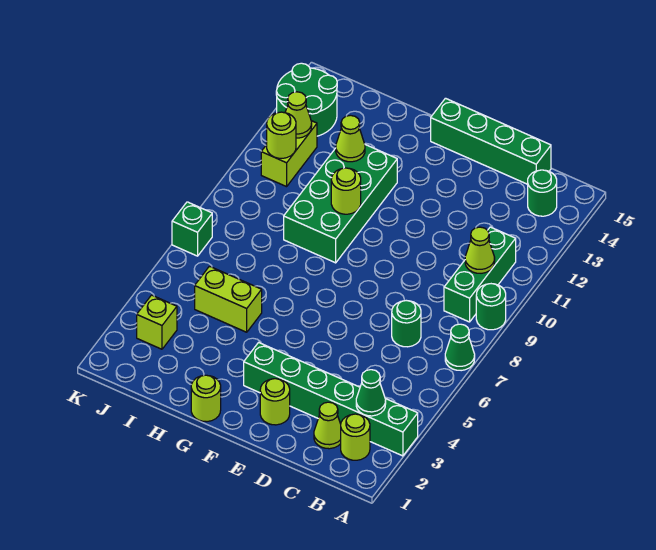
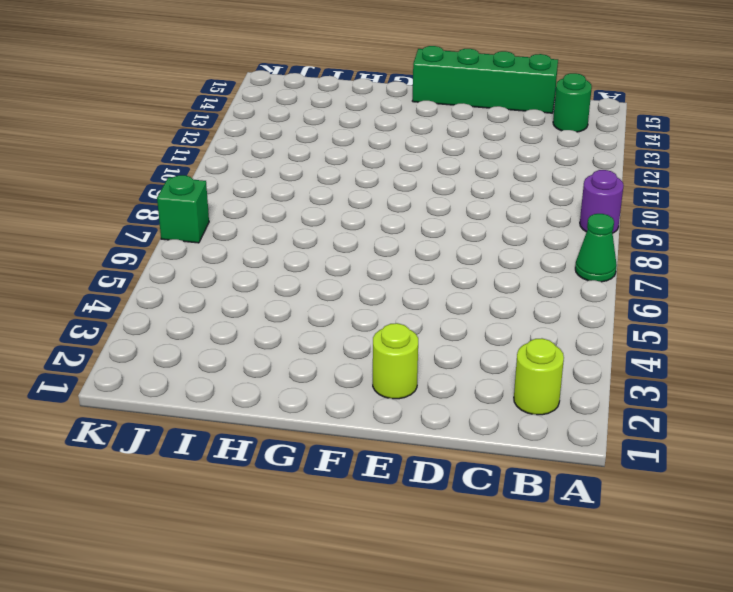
purple 1x1 round brick [580,170,624,233] -> green 1x1 round brick [476,284,506,330]
none -> green 1x6 brick [244,342,418,456]
none -> green 1x3 brick [444,227,516,322]
none -> lime 1x1 cone [314,402,341,449]

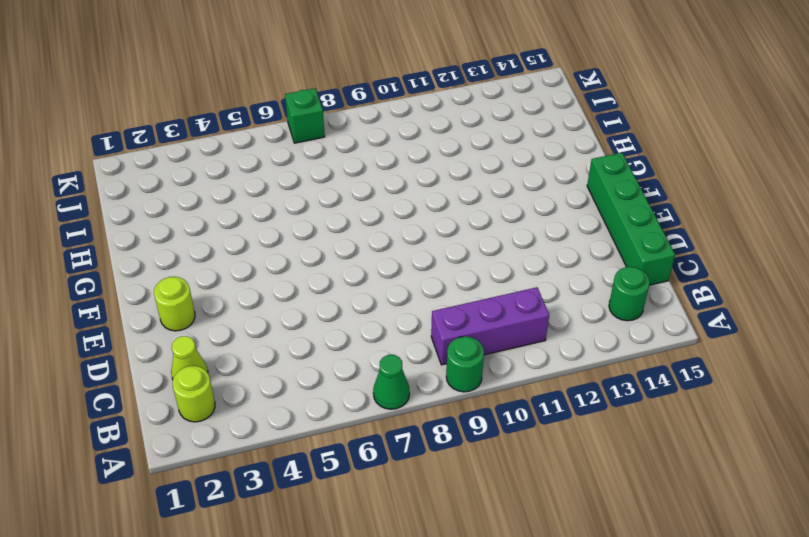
purple 1x3 brick [431,287,549,365] -> green 1x3 brick [444,227,516,322]
none -> green 1x6 brick [244,342,418,456]
none -> green 1x1 round brick [392,301,421,347]
none -> lime 1x1 round brick [191,375,221,422]

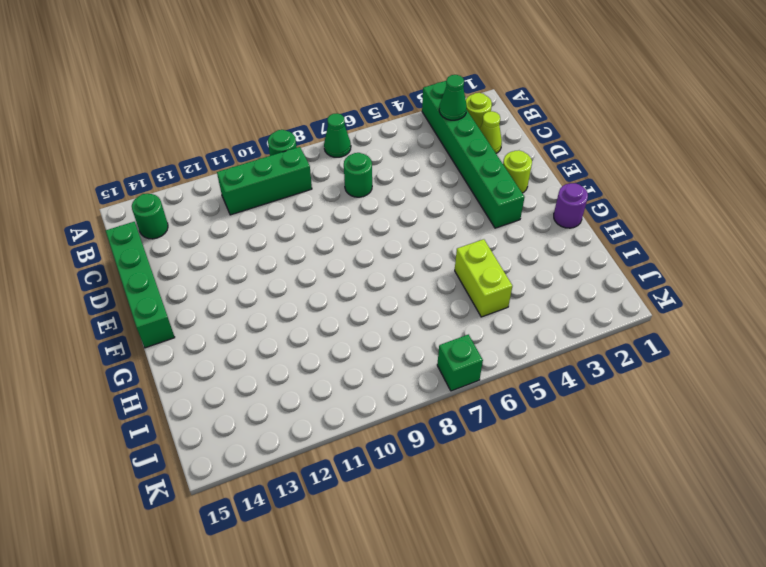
purple 1x1 round brick [554,183,588,228] -> lime 1x1 round brick [191,375,221,422]
none -> green 2x4 brick [284,145,397,263]
none -> lime 1x1 brick [137,295,177,349]
none -> lime 1x2 brick [261,121,317,187]

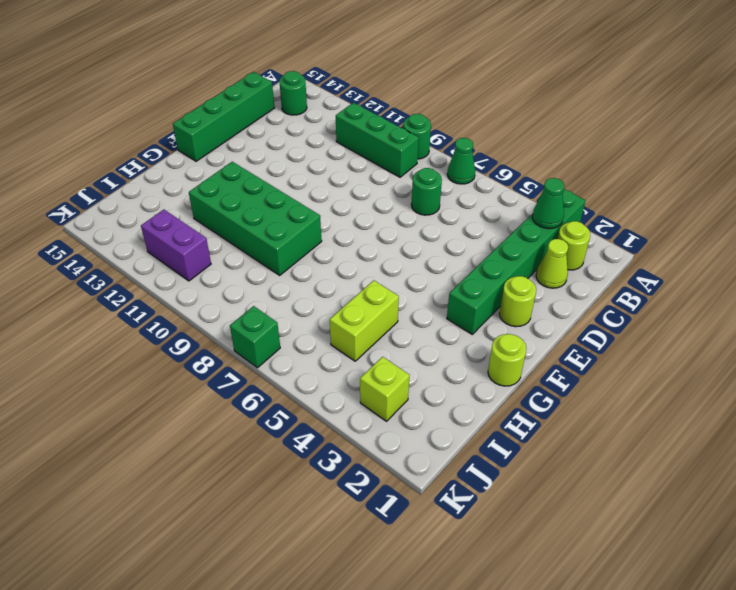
purple 1x2 brick [141,210,211,281] -> lime 1x2 brick [261,121,317,187]
none -> green 2x2 round brick [276,63,337,136]
none -> lime 1x1 cone [465,227,495,273]
none -> lime 1x1 round brick [331,168,361,214]

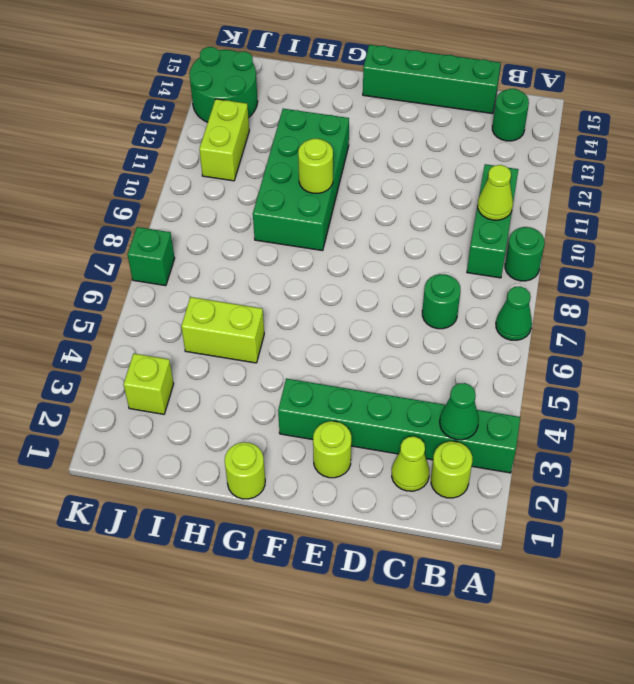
none -> lime 1x1 cone [336,115,365,162]
none -> lime 1x1 round brick [267,112,296,158]
none -> lime 1x1 cone [285,92,312,138]

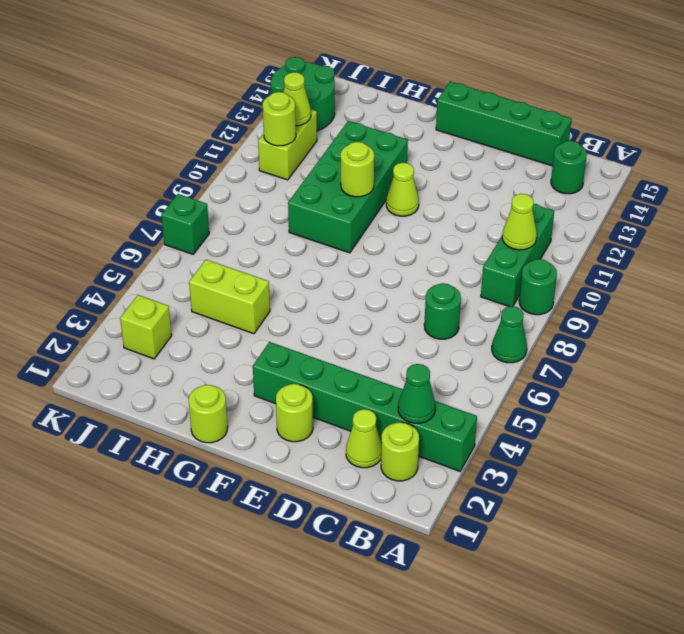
lime 1x1 cone [386,163,419,216] -> lime 1x1 cone moved to [336,115,365,162]

